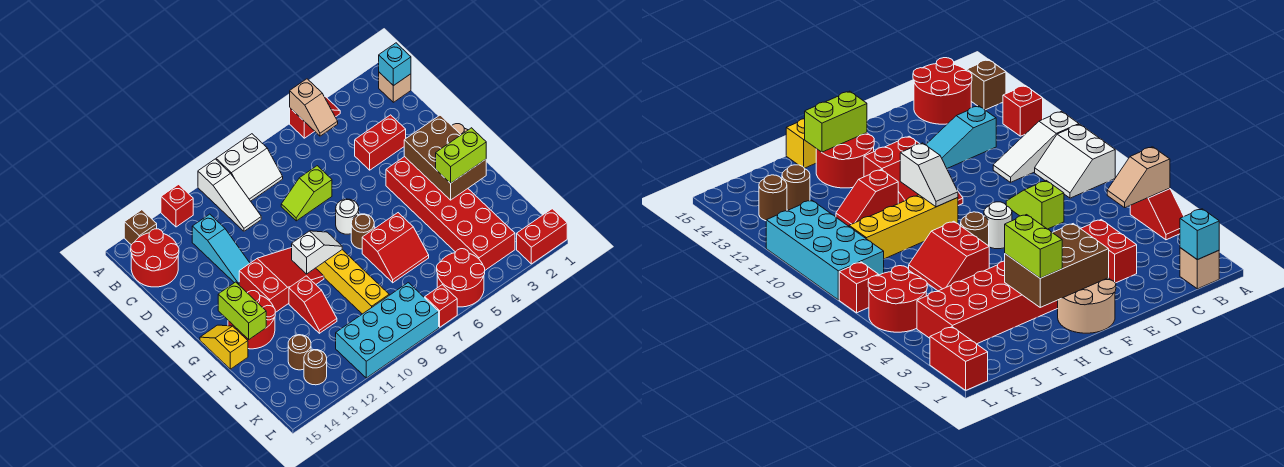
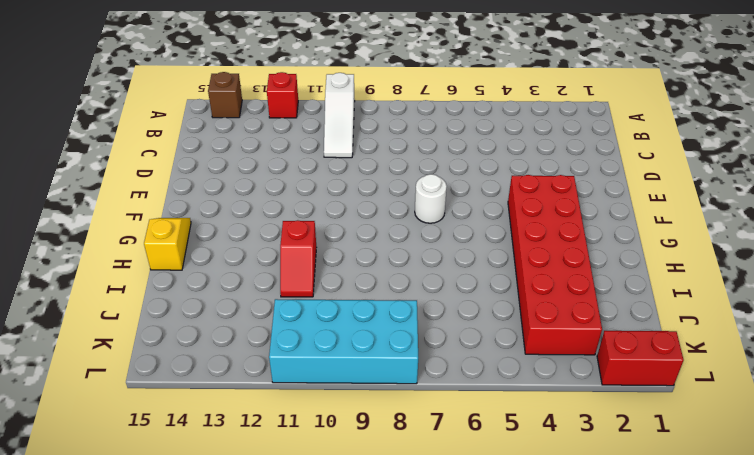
none -> red 1x2 slope [290,96,340,138]
none -> white 2x2 slope [216,134,283,201]
none -> tan 1x1 brick [379,72,411,102]
none -> red 2x2 round brick [131,229,179,287]

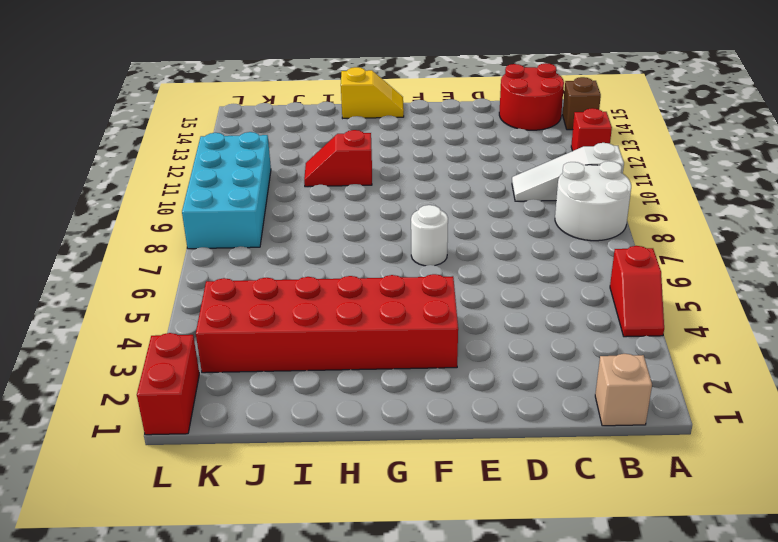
white 2x2 round brick [555,161,631,241] -> white 2x2 slope [216,134,283,201]
none -> cyan 1x3 slope [192,214,250,285]
none -> red 1x2 brick [355,115,406,170]
none -> lime 1x2 slope [281,166,332,221]
none -> tan 2x2 round brick [1058,278,1116,333]

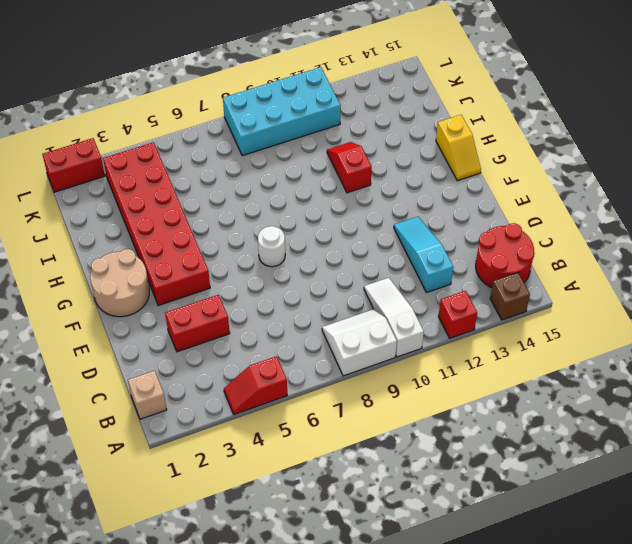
none -> lime 1x2 slope [281,166,332,221]
none -> red 2x3 slope [239,248,324,313]
none -> brown 1x1 round brick [351,214,374,249]
none -> yellow 1x4 brick [316,250,389,314]

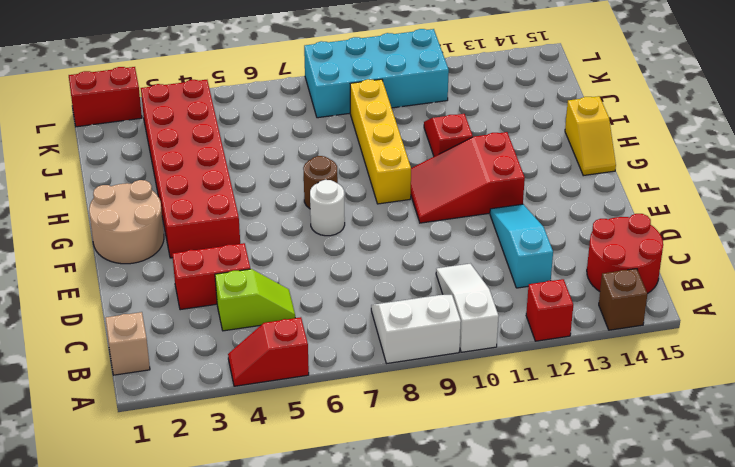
lime 1x2 slope [215,269,295,331] -> lime 1x2 slope moved to [281,166,332,221]
none -> red 2x2 round brick [228,291,275,349]
none -> red 2x2 slope [362,213,429,283]
none -> brown 1x1 round brick [288,335,311,370]
none -> red 2x2 round brick [437,249,485,307]

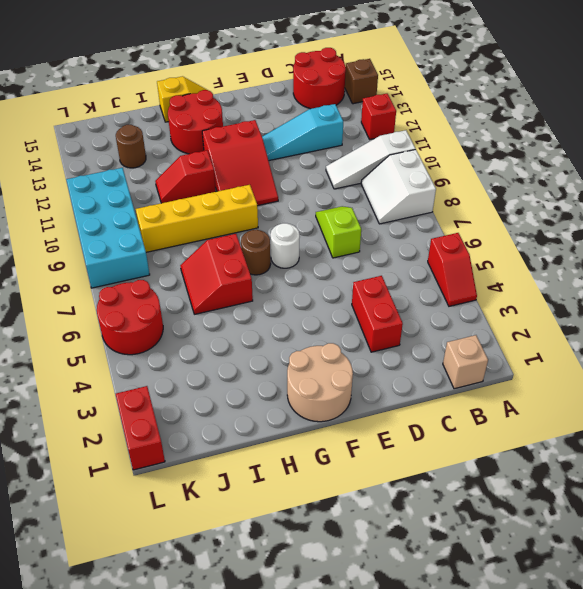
none -> red 2x6 brick [386,157,515,270]
none -> brown 1x1 round brick [304,350,327,385]
none -> red 1x1 brick [425,285,457,327]
none -> tan 1x2 slope [290,79,338,136]

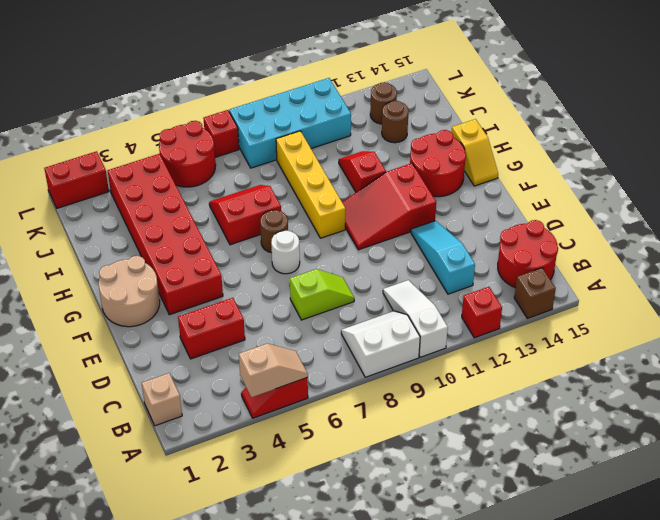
tan 1x2 slope [239,344,308,397] -> tan 1x2 slope turned to [290,79,338,136]
none -> cyan 1x1 brick [379,43,411,86]
none -> brown 2x3 brick [404,115,486,200]
none -> white 1x2 slope [292,231,342,274]
none -> lime 1x2 brick [218,282,266,339]

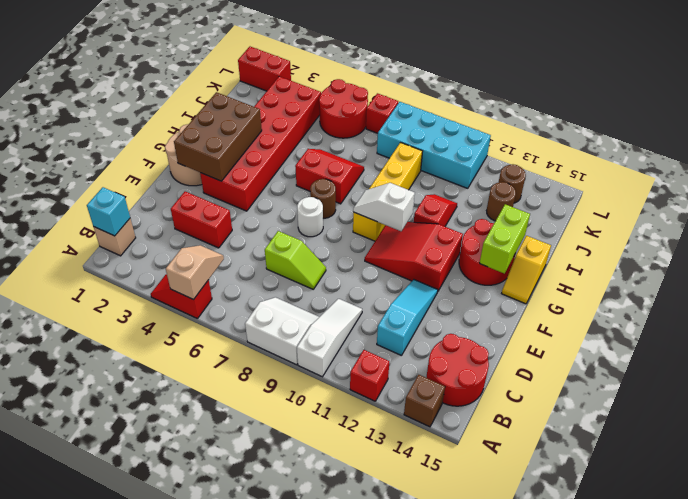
none -> lime 1x2 brick [436,128,486,183]

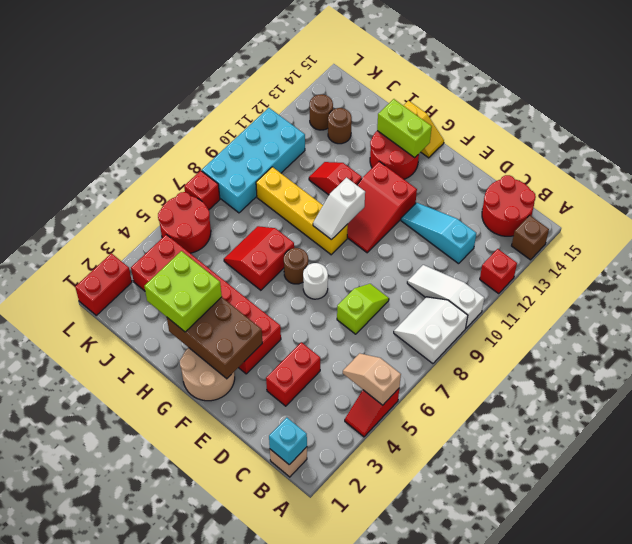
lime 2x2 brick [144,251,222,332] -> lime 1x2 brick [436,128,486,183]

